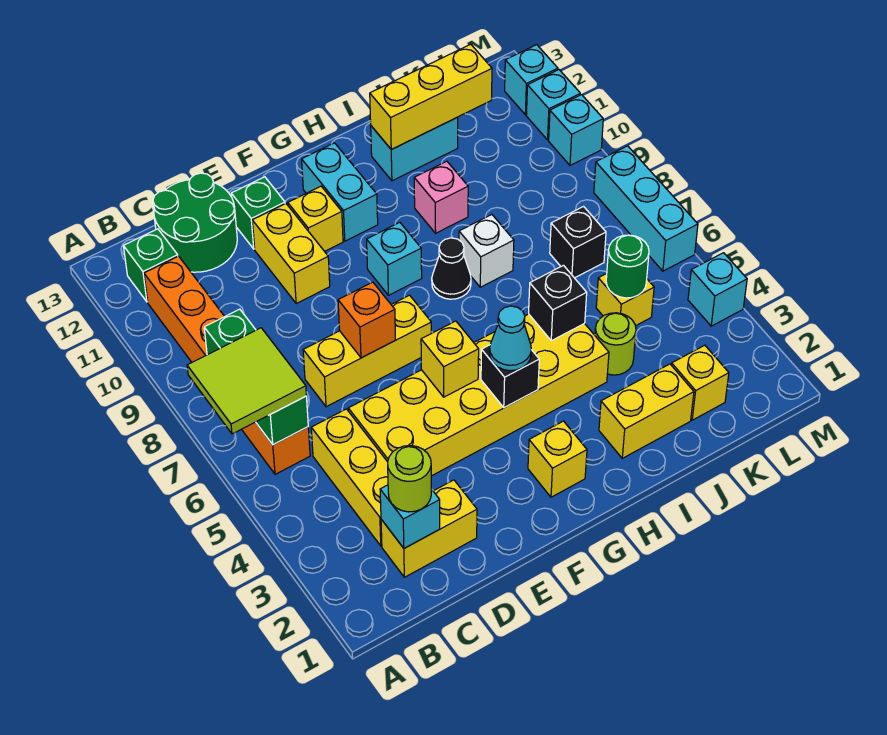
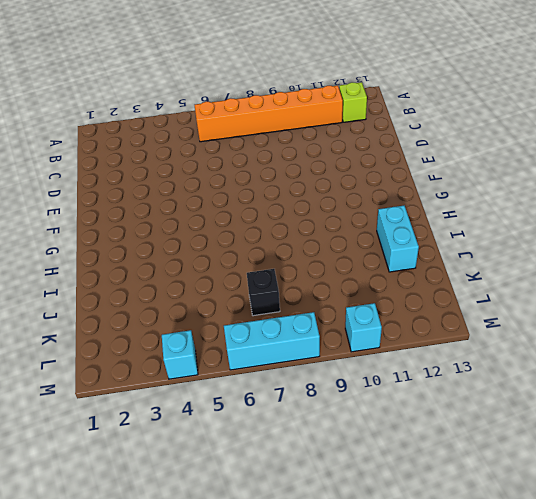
lime 1x1 brick [339,82,367,122] -> green 1x1 brick [123,229,178,302]
none -> yellow 1x2 brick [381,480,477,577]
none -> yellow 1x3 brick [311,409,388,546]
none -> green 2x2 round brick [153,173,237,272]
none -> yellow 2x6 brick [348,314,609,476]

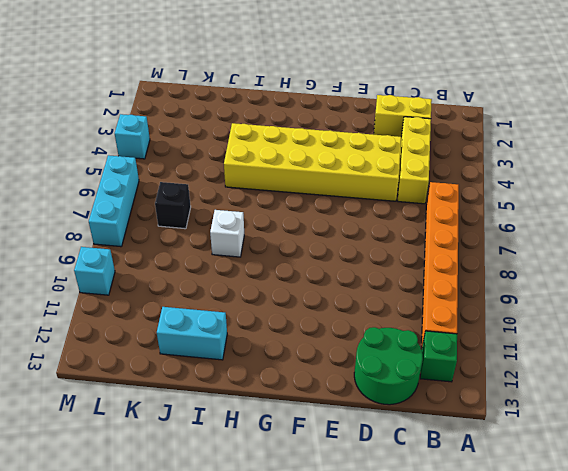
none -> yellow 1x3 brick [303,295,431,407]
none -> yellow 1x2 brick [252,204,330,303]
none -> green 1x1 brick [231,177,285,249]
none -> yellow 1x1 brick [288,186,343,251]

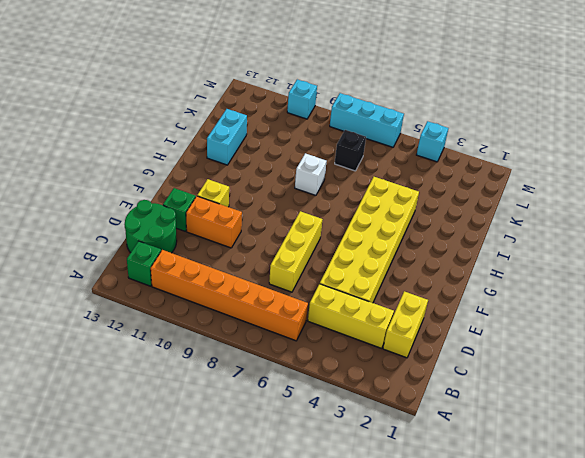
orange 1x2 brick [186,196,242,248] -> yellow 1x2 brick [252,204,330,303]
none -> yellow 1x1 brick [528,421,587,497]
none -> cyan 1x1 brick [367,222,422,295]
none -> cyan 1x2 brick [302,143,378,241]
none -> black 1x1 cone [432,238,471,299]

